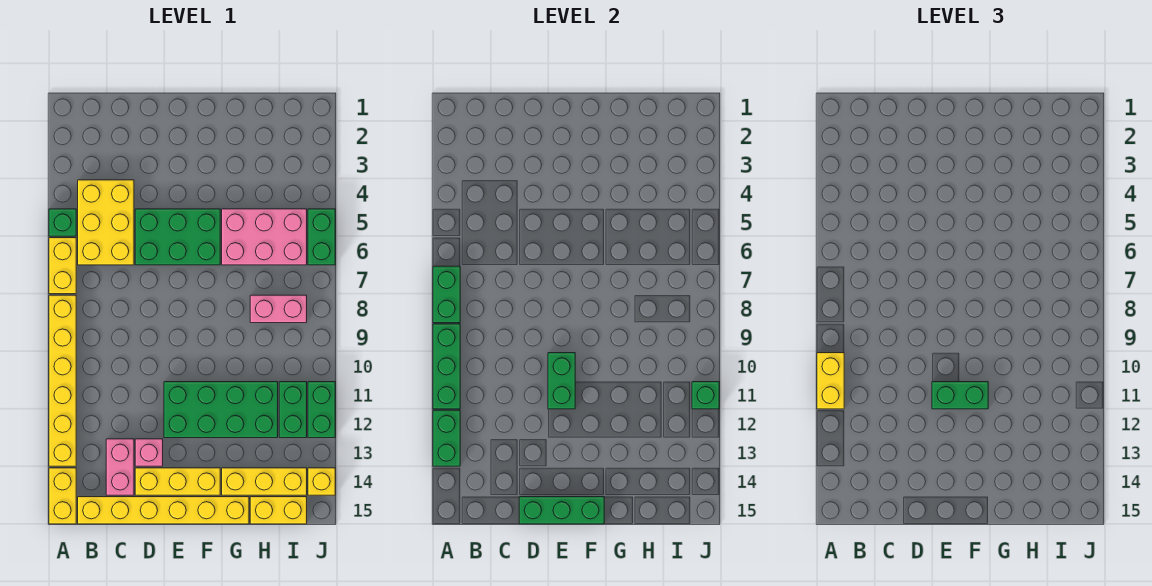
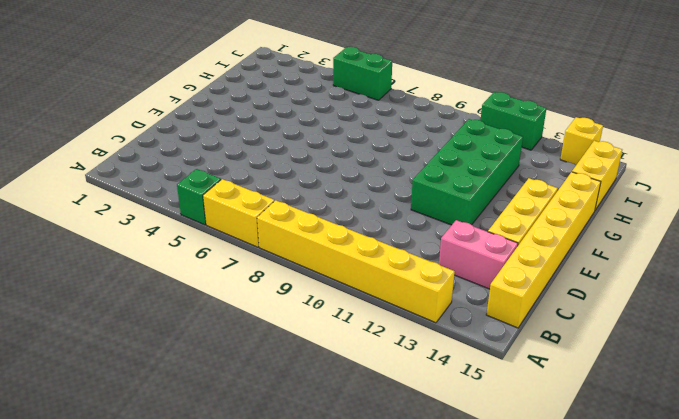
none -> yellow 1x2 brick [49,468,76,524]
none -> yellow 2x3 brick [78,180,134,265]
none -> green 2x3 brick [135,209,220,265]

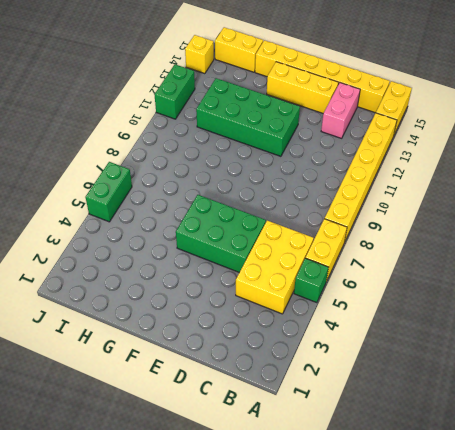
none -> pink 1x1 brick [135,439,163,466]
none -> pink 2x3 brick [222,209,307,265]
none -> yellow 1x3 brick [222,468,307,495]

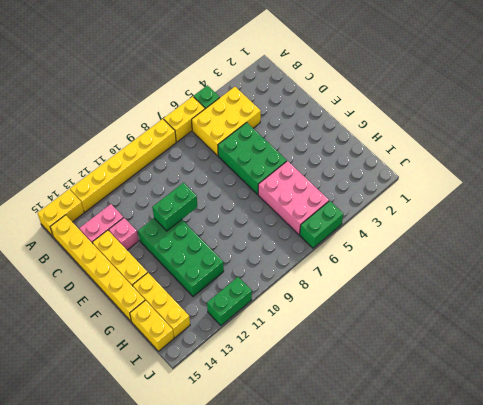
none -> pink 1x2 brick [250,295,307,323]
none -> green 1x2 brick [279,382,307,438]
none -> yellow 1x1 brick [308,468,335,495]

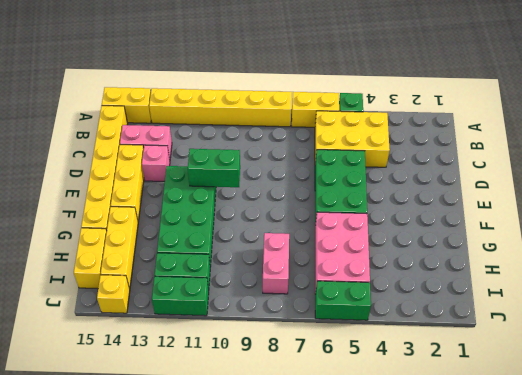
none -> green 1x2 brick [433,266,460,323]
none -> green 1x3 brick [433,324,460,409]
none -> green 1x2 brick [433,410,460,466]

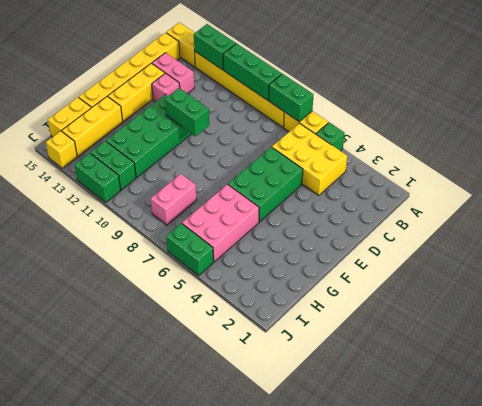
none -> green 1x3 brick [519,497,604,524]
none -> green 1x1 brick [692,382,719,409]
none -> yellow 1x2 brick [817,353,844,409]

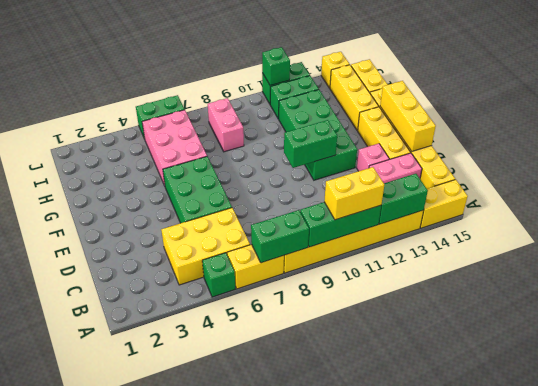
yellow 1x3 brick [380,81,436,151] -> green 1x3 brick [519,497,604,524]
none -> green 1x2 brick [932,382,988,409]

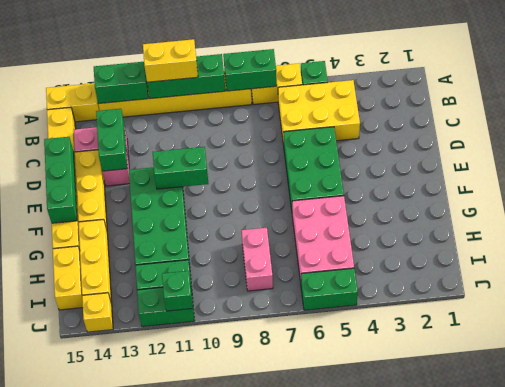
green 1x2 brick [96,109,127,171] -> green 1x2 brick moved to [932,382,988,409]

